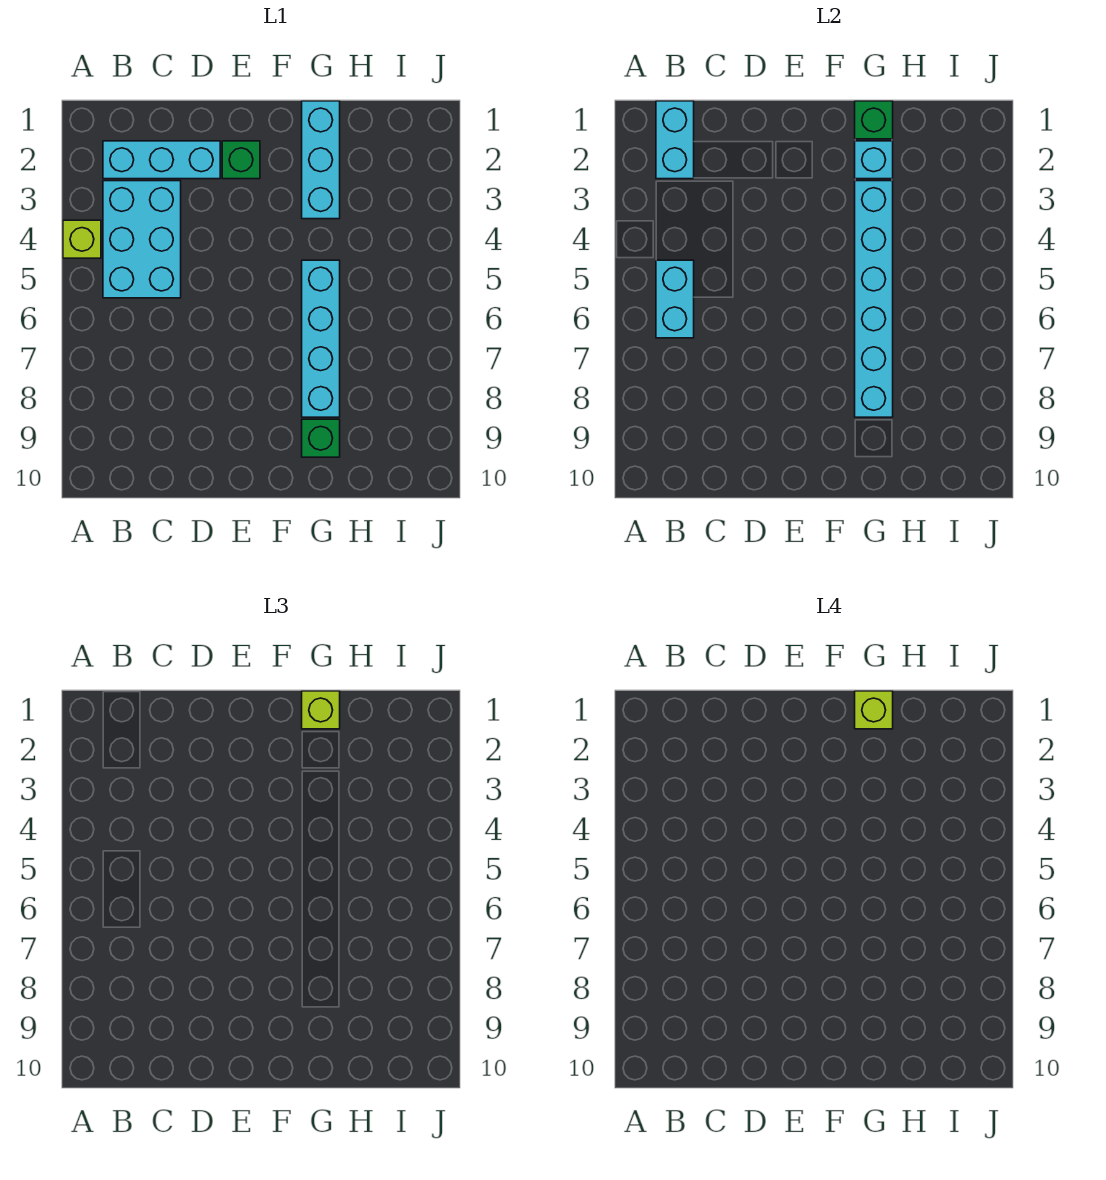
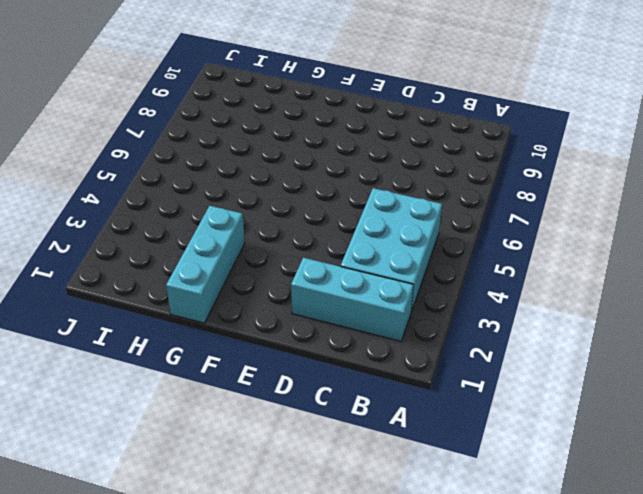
none -> lime 1x1 brick [63,220,101,258]
none -> green 1x1 brick [222,141,260,179]
none -> cyan 1x4 brick [302,260,340,417]

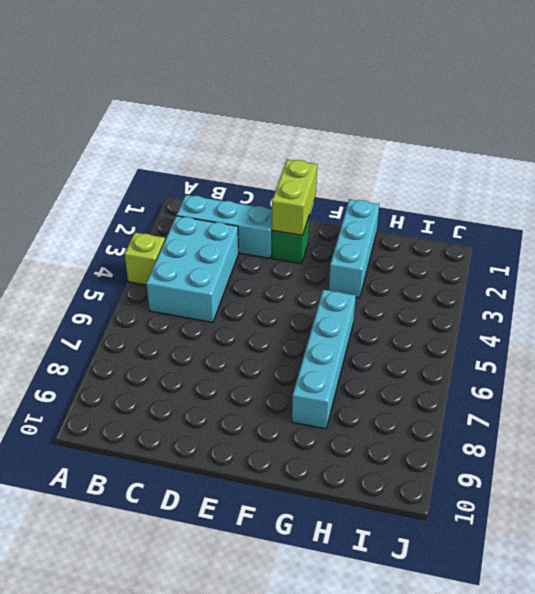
lime 1x2 brick [272,160,317,235] -> none
none -> green 1x1 brick [302,419,340,457]
none -> cyan 1x2 brick [656,101,694,179]
none -> cyan 1x2 brick [656,260,694,338]

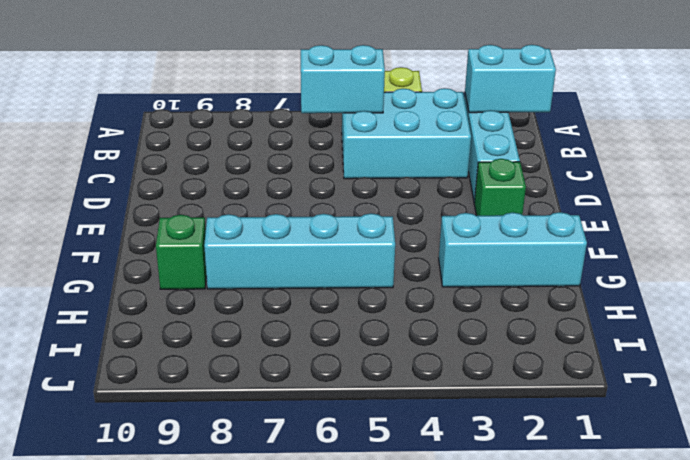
none -> green 1x1 brick [855,101,893,139]
none -> cyan 1x1 brick [855,141,893,179]
none -> cyan 1x6 brick [855,181,893,417]

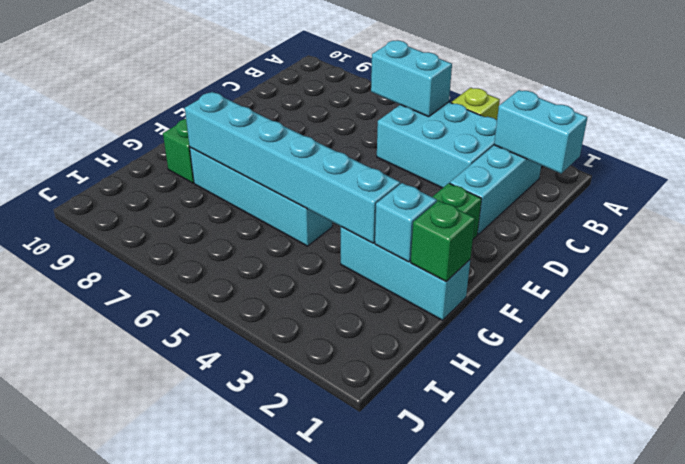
none -> lime 1x1 brick [302,691,340,729]
none -> lime 1x1 brick [855,691,893,729]

